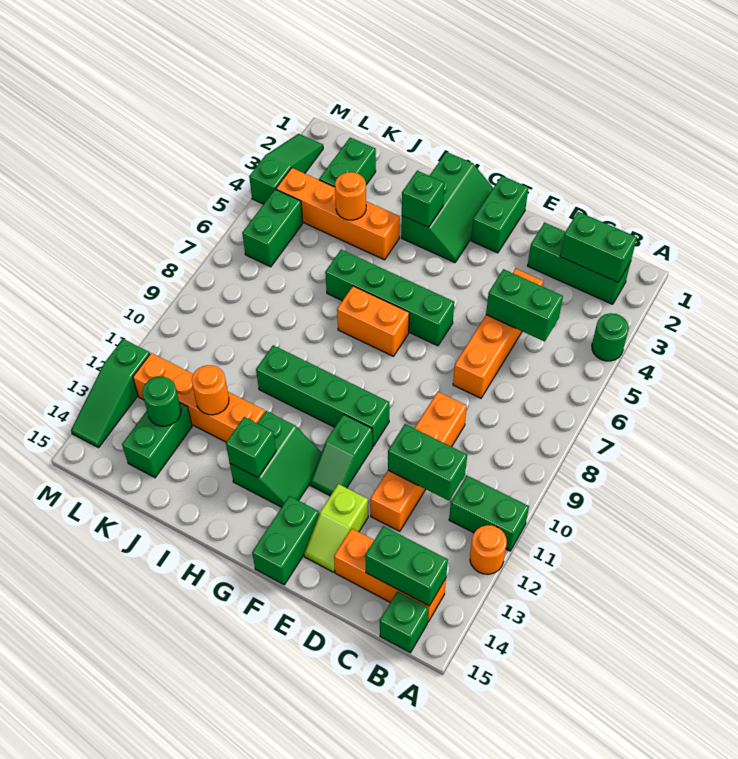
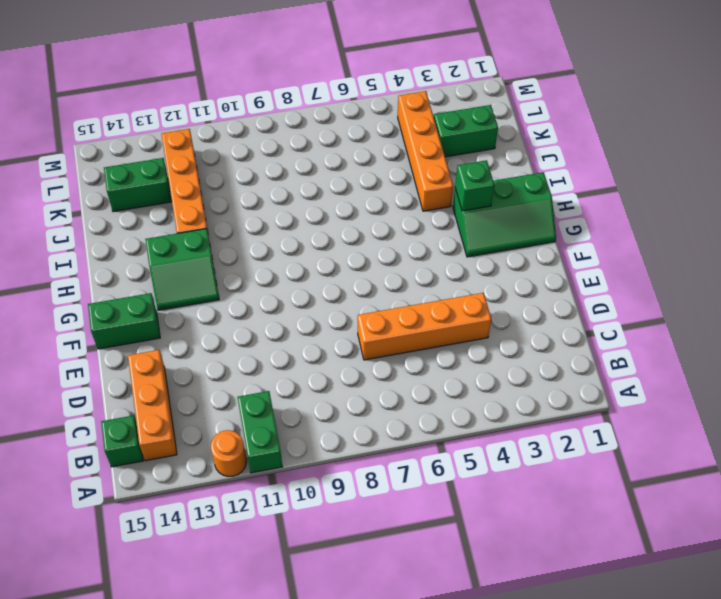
none -> green 1x1 round brick [592,313,629,361]
none -> green 1x3 brick [528,223,631,304]
none -> orange 1x4 brick [370,392,467,531]
none -> lime 1x2 slope [304,484,368,572]

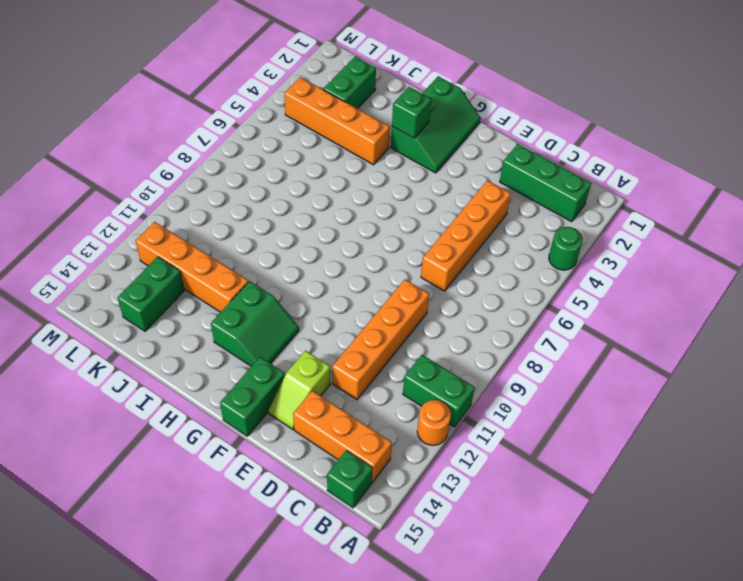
none -> green 1x2 brick [471,176,528,253]
none -> green 1x4 brick [325,250,454,346]
none -> green 1x4 brick [256,345,389,446]
none -> green 1x2 slope [310,414,372,496]

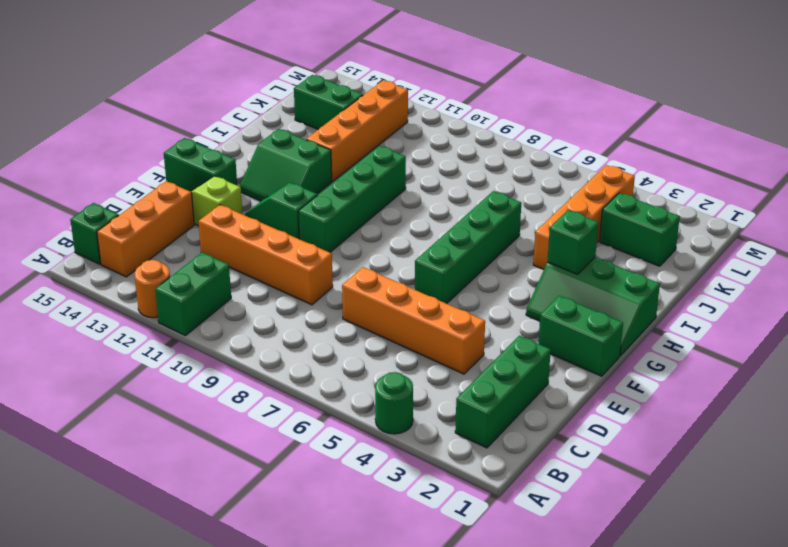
none -> orange 1x2 brick [337,286,409,356]
none -> green 1x2 brick [242,189,303,267]
none -> green 1x3 slope [249,134,323,204]
none -> green 1x3 slope [71,339,150,448]

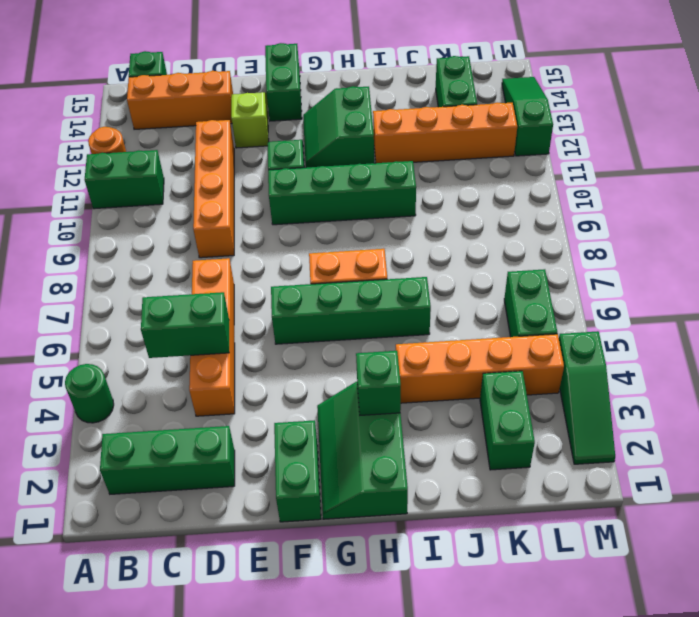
none -> green 1x2 brick [560,212,637,282]
none -> green 1x2 brick [365,526,448,606]
none -> green 1x2 brick [388,424,467,501]
none -> green 1x1 brick [226,417,276,478]

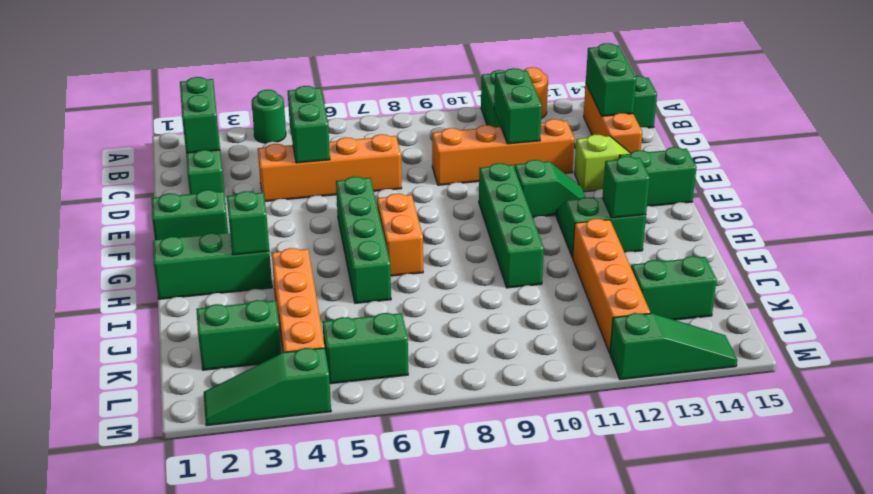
none -> orange 1x1 round brick [335,172,366,220]
none -> orange 1x1 round brick [192,365,229,415]
none -> green 1x1 round brick [142,377,181,426]

